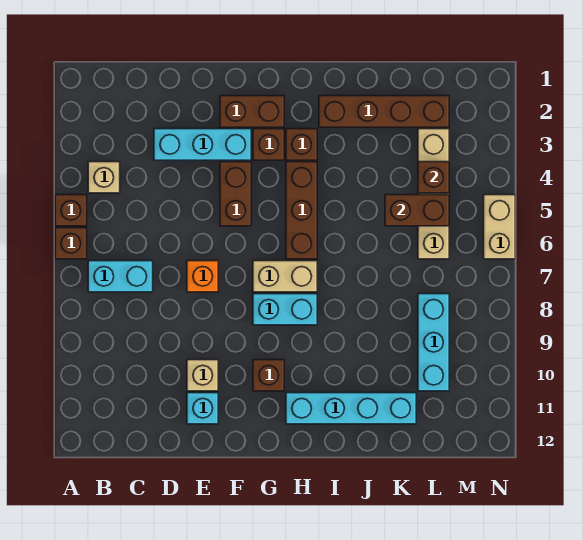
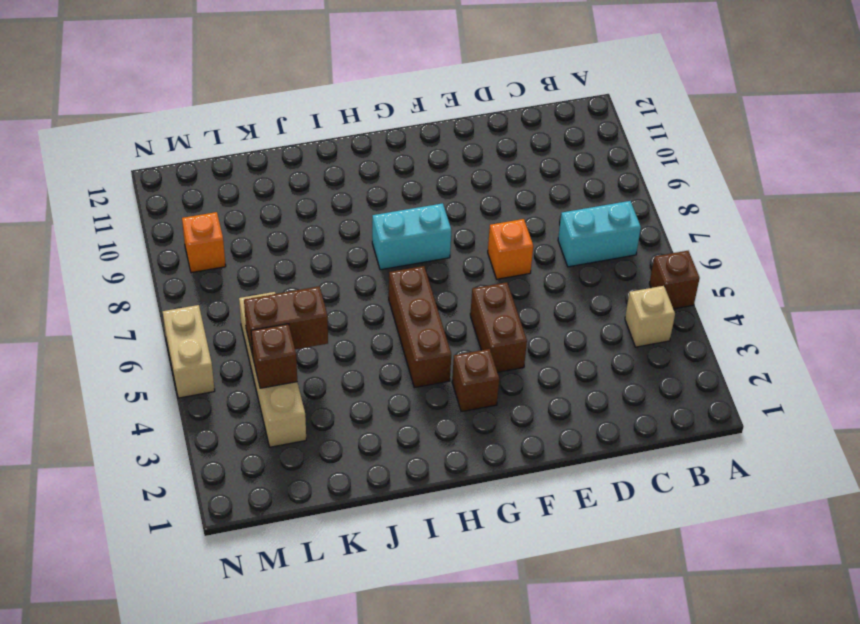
orange 1x1 brick [182,212,226,273] -> none
none -> brown 1x1 brick [55,228,87,259]
none -> cyan 1x3 brick [154,129,251,160]
none -> tan 1x1 brick [187,360,218,391]

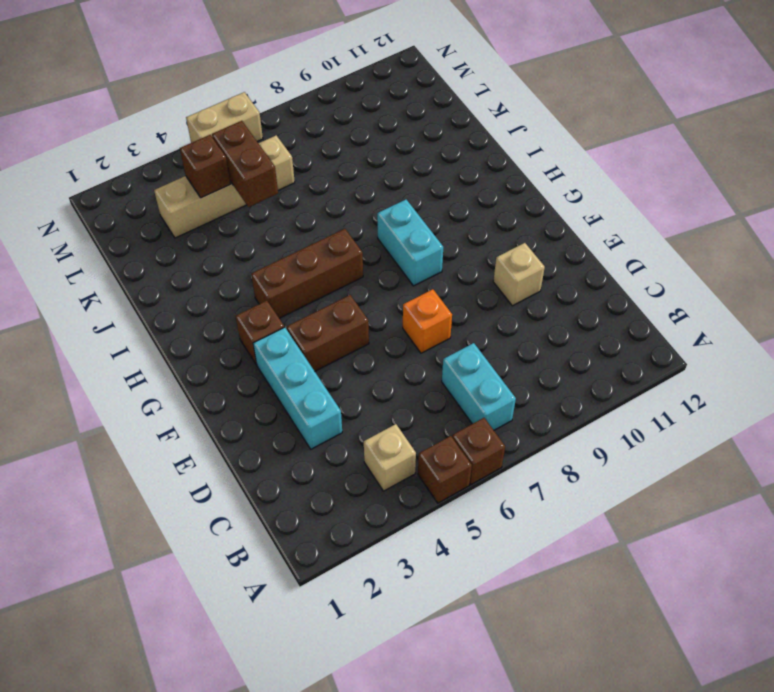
none -> cyan 1x1 brick [187,393,218,424]
none -> brown 1x2 brick [220,96,284,127]
none -> tan 1x2 brick [253,261,317,292]

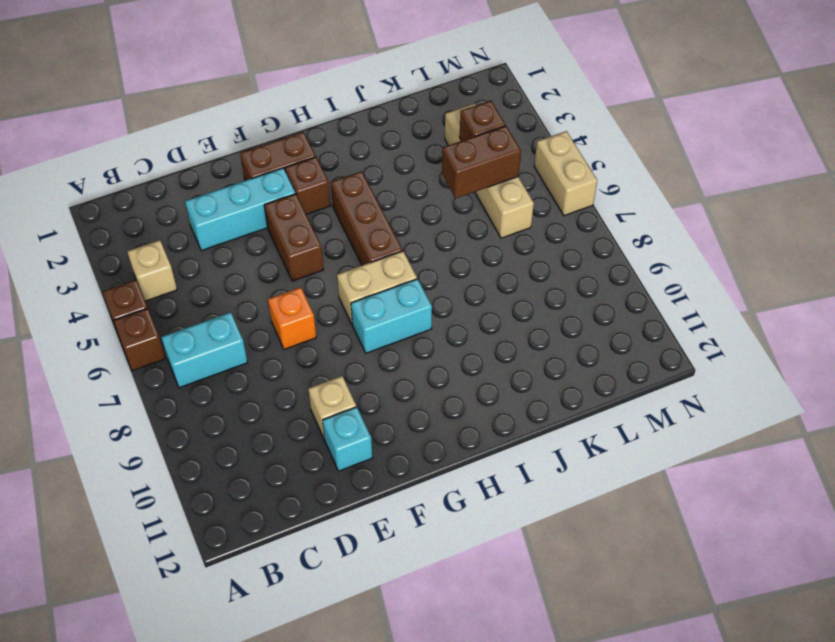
none -> brown 1x1 brick [253,360,284,391]
none -> brown 1x1 brick [286,129,317,160]
none -> cyan 1x4 brick [286,393,416,424]

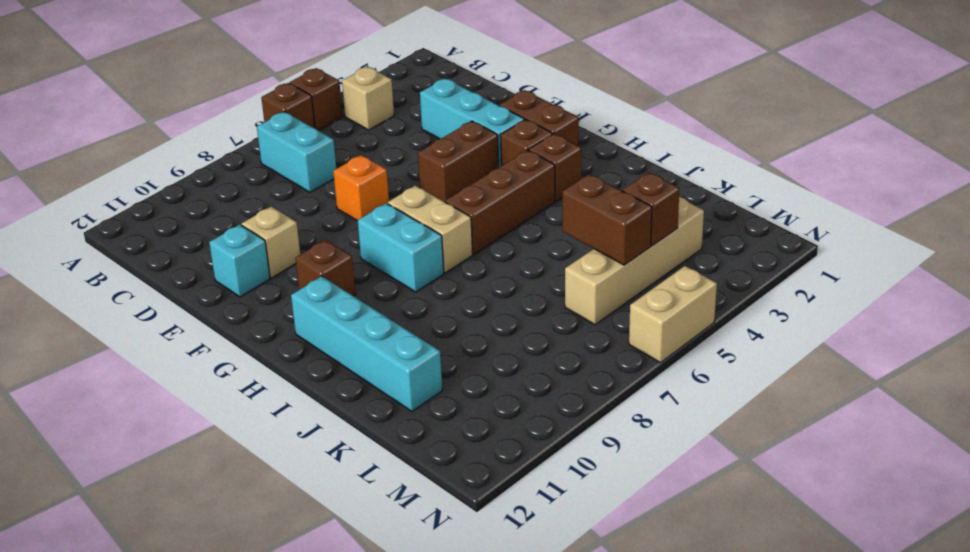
none -> brown 1x4 brick [319,96,449,127]
none -> cyan 1x3 brick [418,294,449,391]

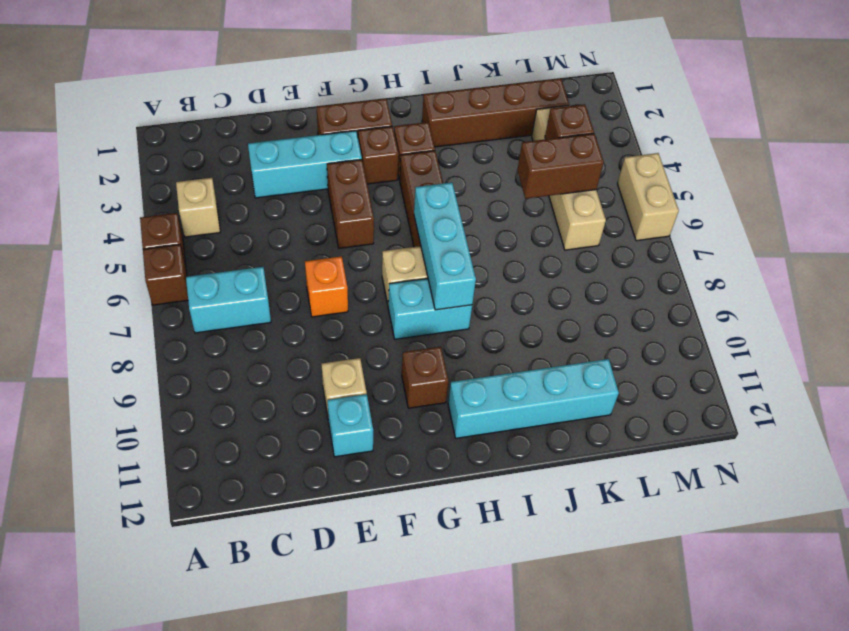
cyan 1x3 brick [414,182,476,310] -> cyan 1x3 brick moved to [418,294,449,391]

